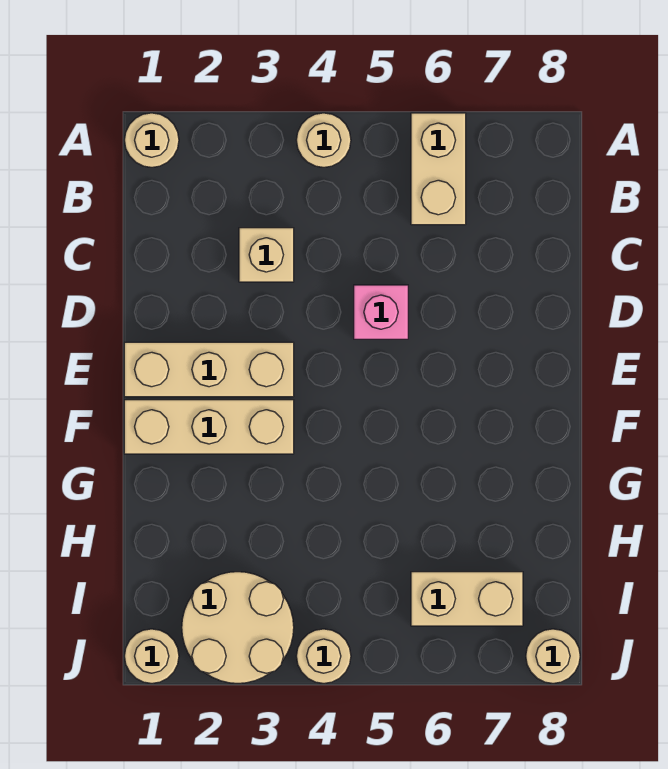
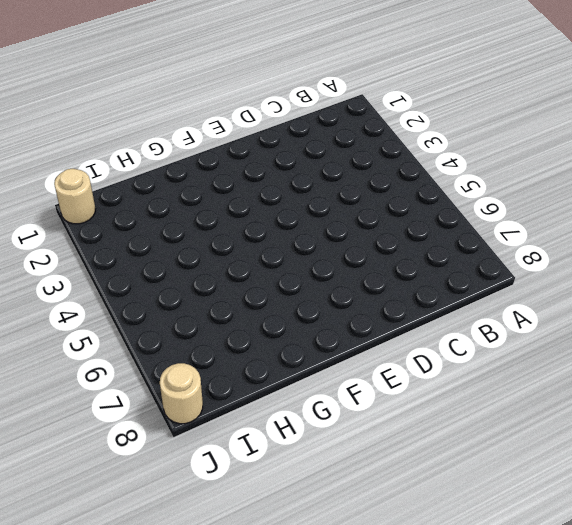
none -> tan 1x1 round brick [124,113,179,167]
none -> tan 1x1 round brick [296,113,351,167]
none -> tan 1x2 brick [411,113,466,225]

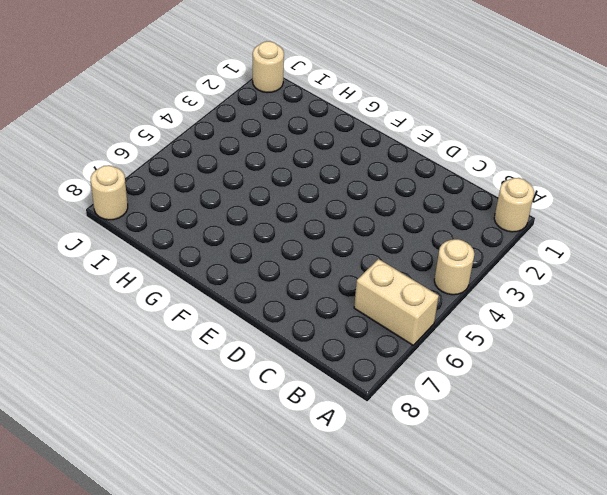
none -> tan 1x1 brick [239,228,294,282]
none -> pink 1x1 brick [354,285,408,339]
none -> tan 1x3 brick [124,342,294,397]

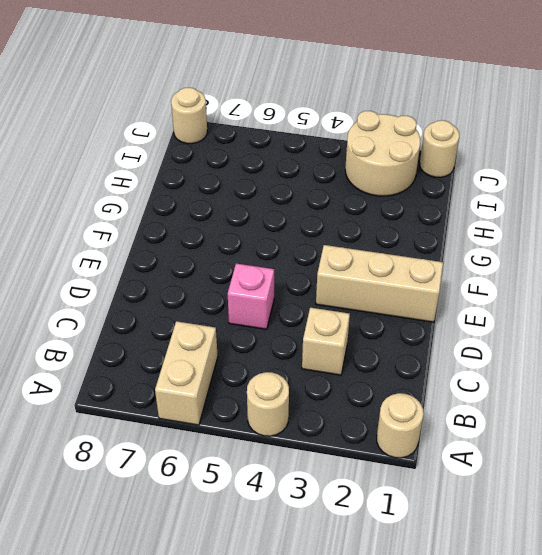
none -> tan 1x3 brick [124,400,294,454]
none -> tan 1x2 brick [411,572,523,626]
none -> tan 1x1 round brick [296,629,351,683]

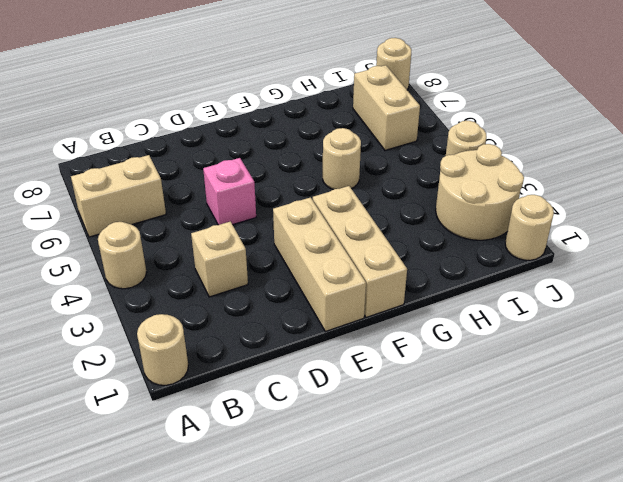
tan 1x1 round brick [323,128,361,189] -> none

